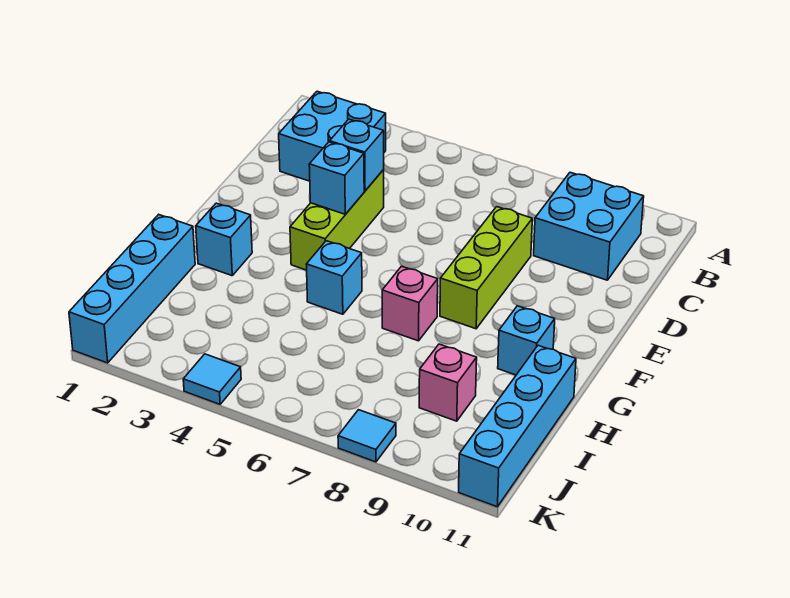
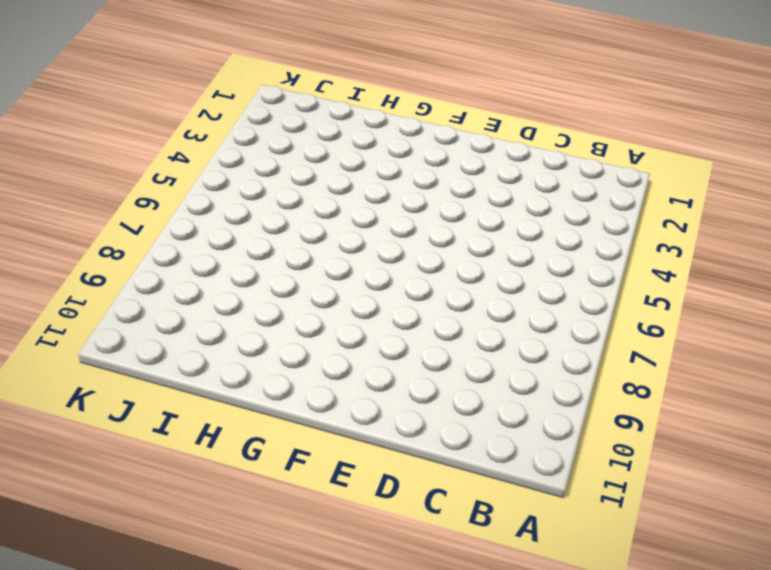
none -> cyan 2x2 brick [279,91,386,181]
none -> cyan 2x2 brick [534,172,644,280]
none -> lime 1x3 brick [290,170,384,270]

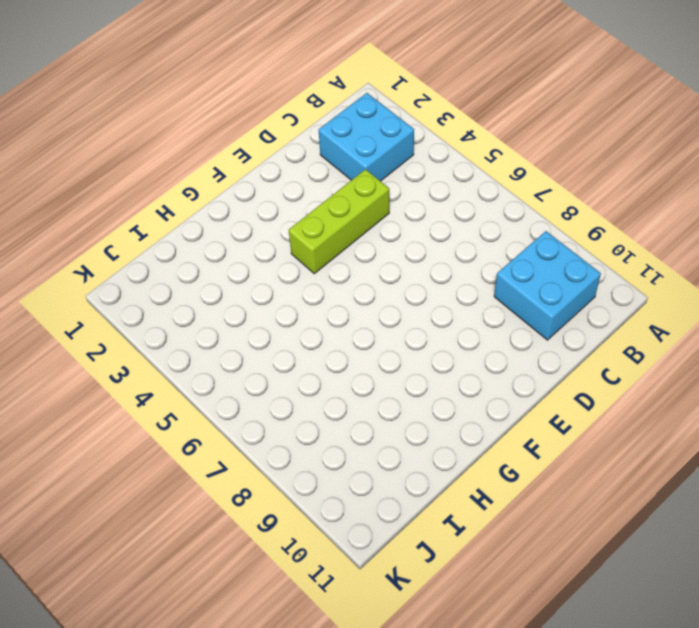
none -> lime 1x3 brick [440,207,532,329]
none -> cyan 1x1 brick [196,203,252,276]
none -> cyan 1x1 brick [306,241,362,314]

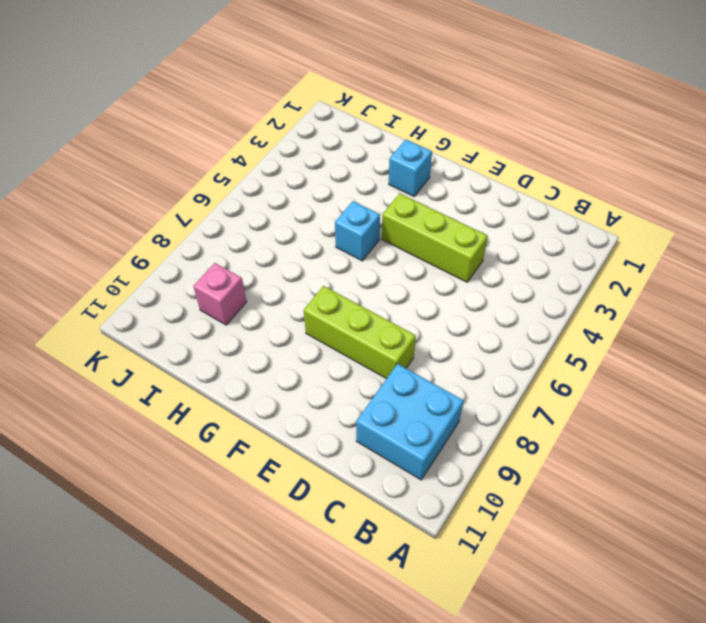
none -> cyan 2x2 brick [279,91,386,181]
none -> pink 1x1 brick [382,266,438,341]
none -> cyan 1x1 brick [498,306,555,375]

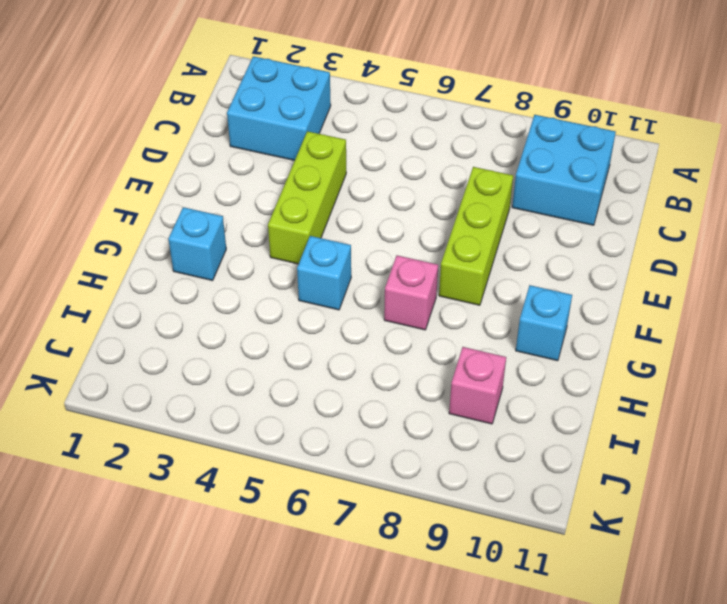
none -> cyan 1x4 brick [69,214,195,363]
none -> cyan 1x4 brick [459,345,576,507]
none -> cyan 1x1 tile [183,354,241,404]

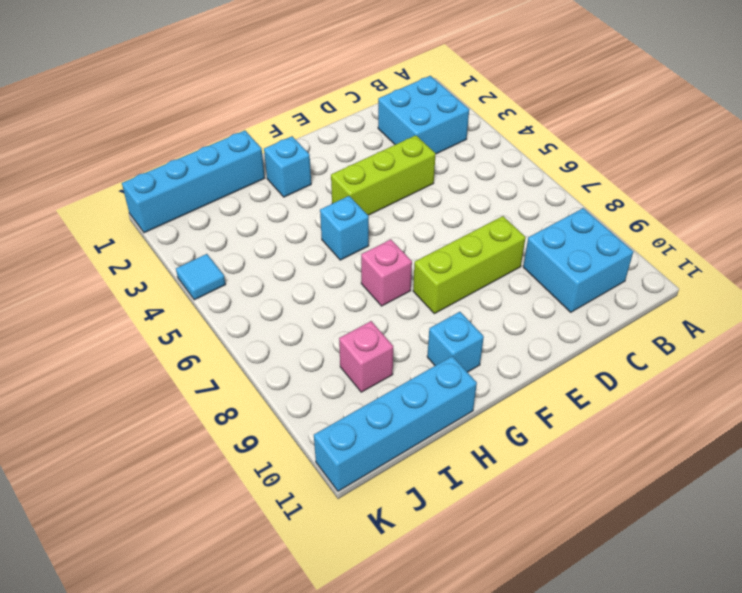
none -> cyan 1x1 tile [338,410,396,462]
none -> cyan 1x1 brick [330,119,384,191]
none -> cyan 1x1 brick [309,142,364,214]

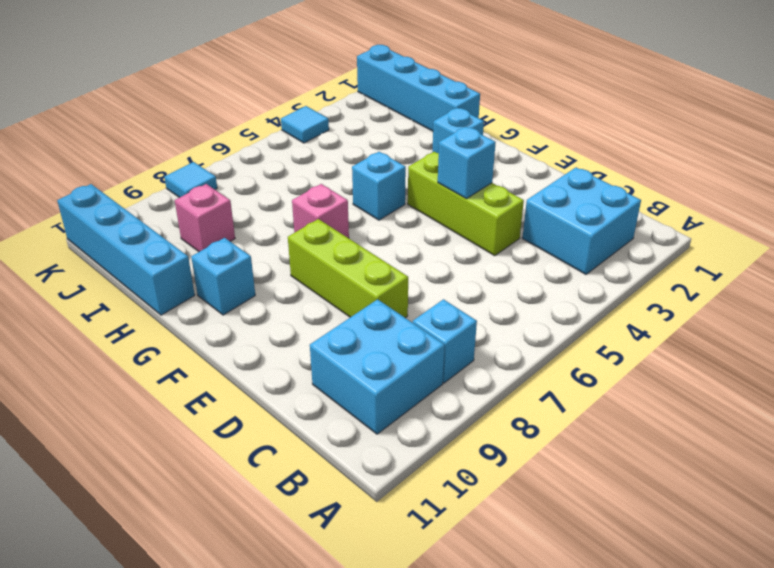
cyan 1x1 brick [412,299,477,383] -> cyan 1x1 brick moved to [330,119,384,191]

